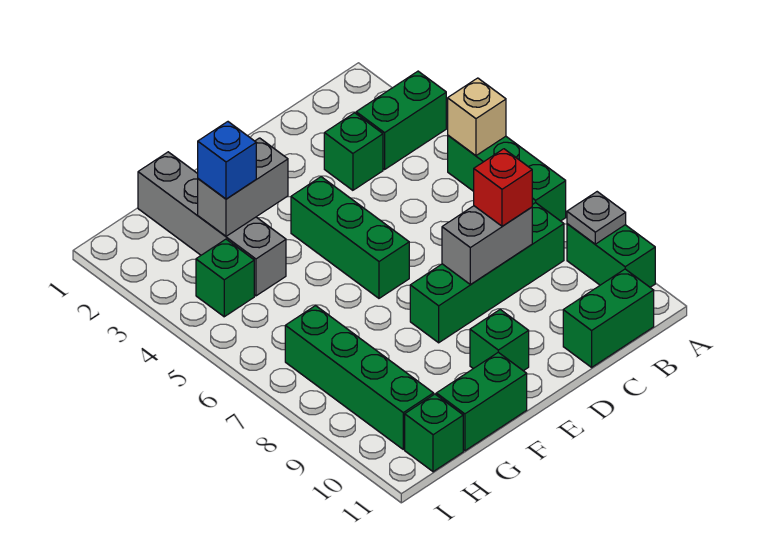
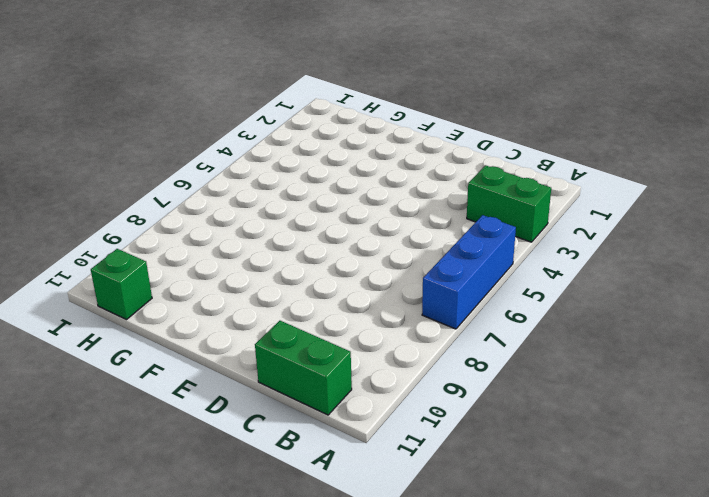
blue 1x3 brick [422,215,516,329] -> green 1x3 brick [448,135,566,221]
none -> green 1x2 brick [567,224,655,287]
none -> green 1x4 brick [410,203,564,343]
none -> green 1x1 brick [324,113,383,190]

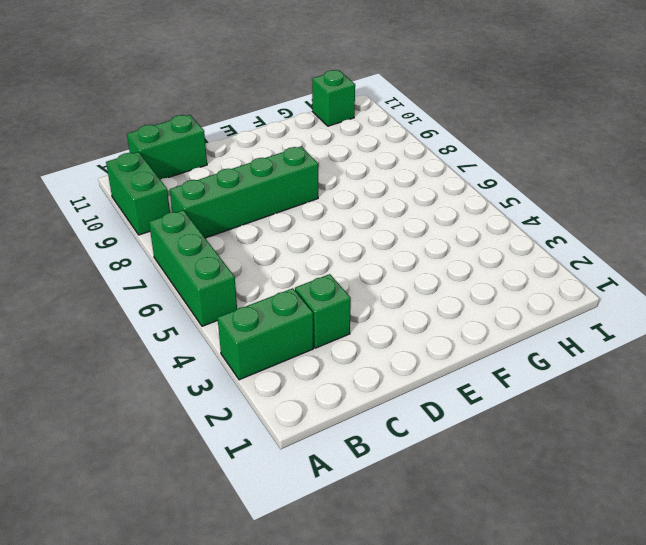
none -> green 1x3 brick [291,177,409,298]
none -> green 1x1 brick [470,310,529,371]
none -> green 1x2 brick [436,352,527,451]

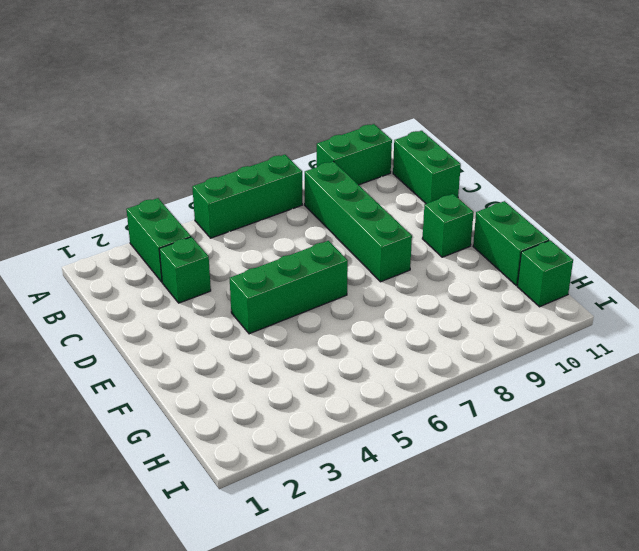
none -> grey 1x4 brick [138,152,286,296]
none -> green 1x1 brick [196,239,254,317]
none -> green 1x4 brick [285,306,433,449]

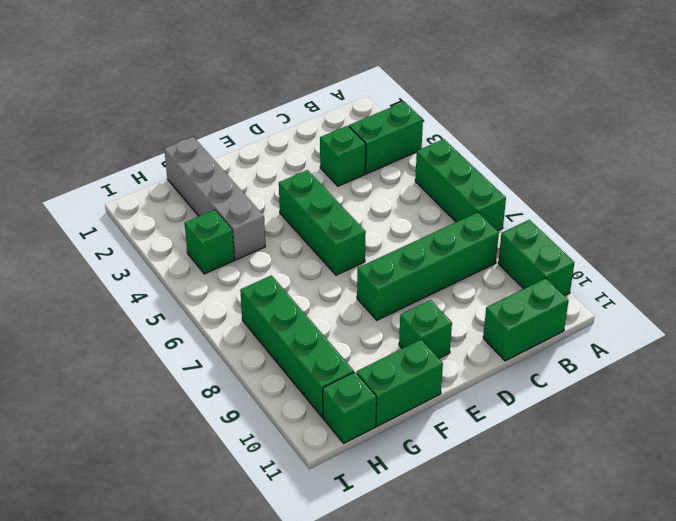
none -> tan 1x1 brick [448,78,506,155]
none -> grey 1x1 plate [567,192,626,244]
none -> grey 1x2 brick [442,206,532,284]

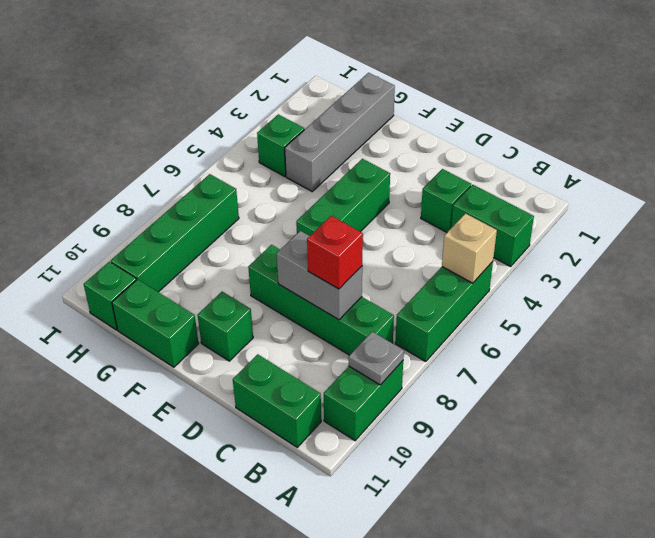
none -> grey 1x2 brick [198,138,288,236]
none -> blue 1x1 brick [197,122,256,199]

